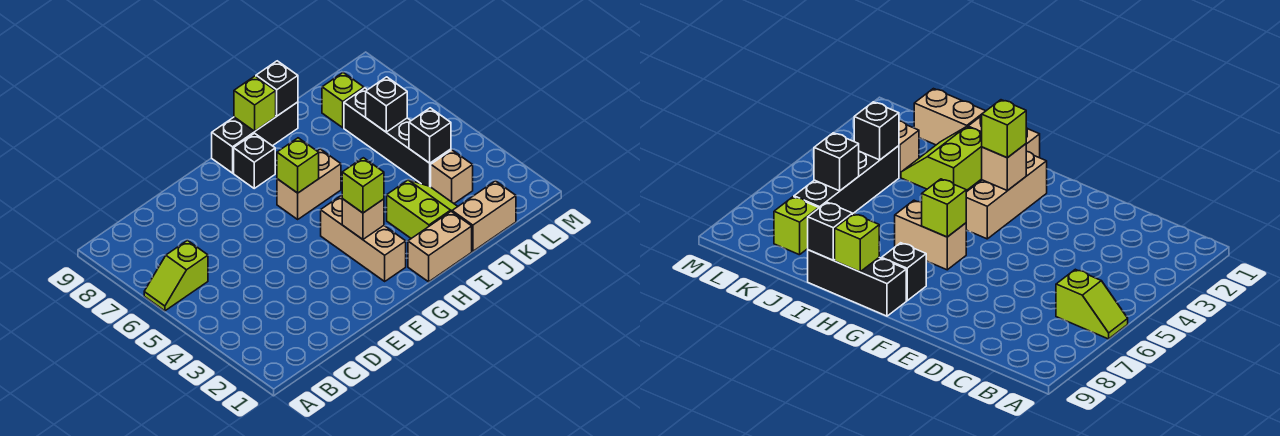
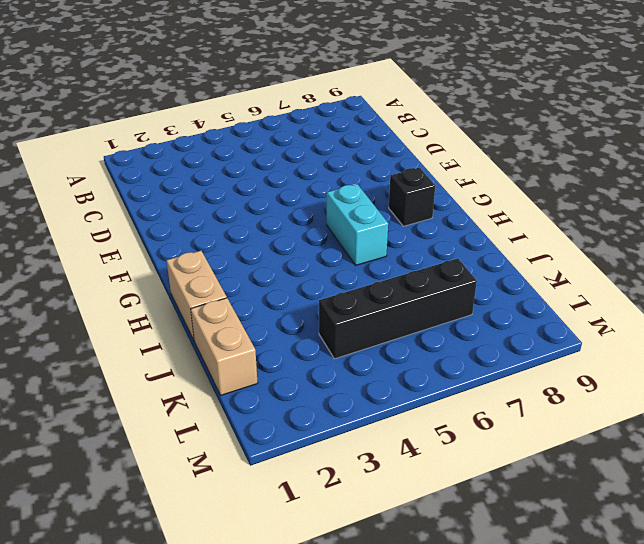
cyan 1x2 brick [327,184,388,265] -> tan 1x2 brick [277,149,341,219]
none -> lime 1x2 slope [144,240,208,311]
none -> tan 1x3 brick [321,195,406,281]
none -> black 1x3 brick [212,102,298,173]

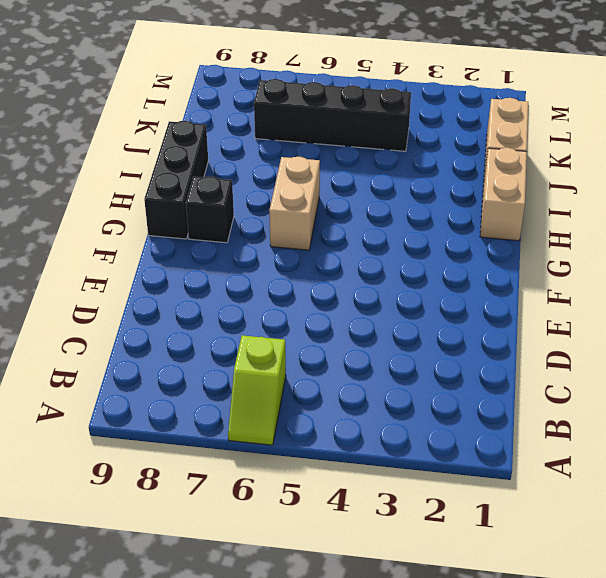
none -> tan 1x3 brick [321,195,406,281]
none -> lime 2x2 slope [387,180,458,238]
none -> tan 1x1 brick [431,150,473,203]

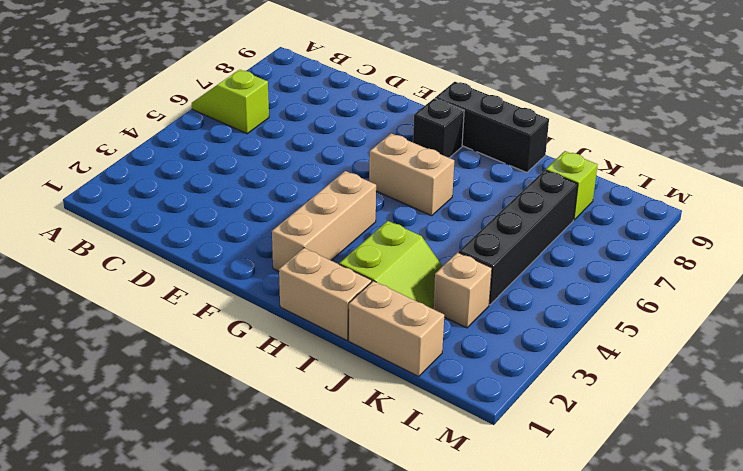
none -> tan 1x1 brick [342,199,384,239]
none -> lime 1x1 brick [277,138,319,193]
none -> lime 1x1 brick [234,76,276,131]

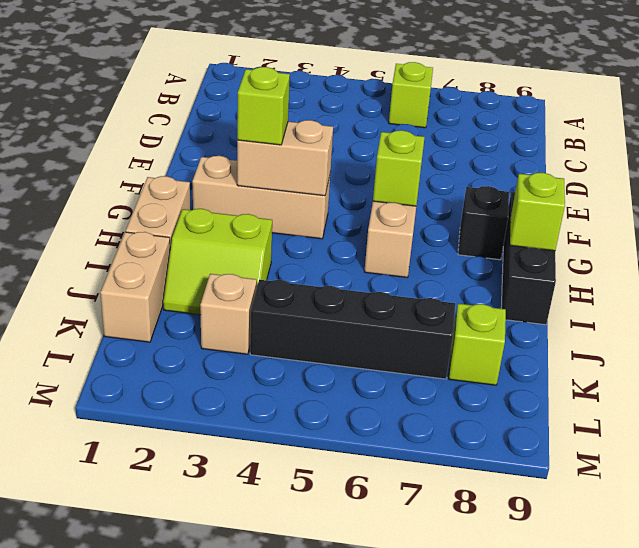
tan 1x2 brick [237,120,333,196] -> tan 1x1 brick [342,199,384,239]
none -> black 1x1 brick [256,61,298,116]
none -> black 1x1 brick [409,108,451,163]
none -> black 1x1 brick [366,77,407,132]

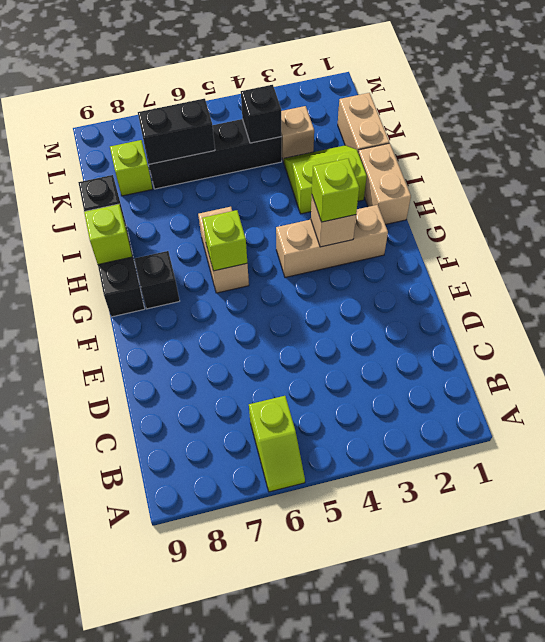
black 1x2 brick [138,99,215,164] -> black 1x1 brick [366,77,407,132]

